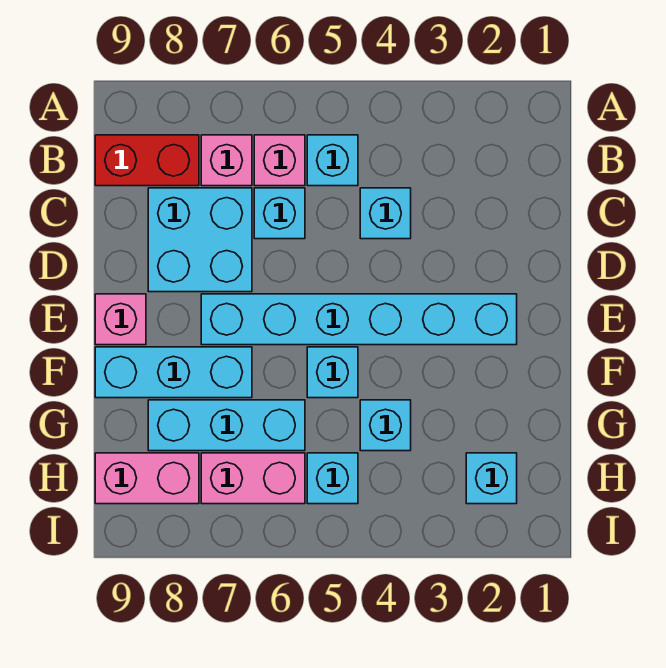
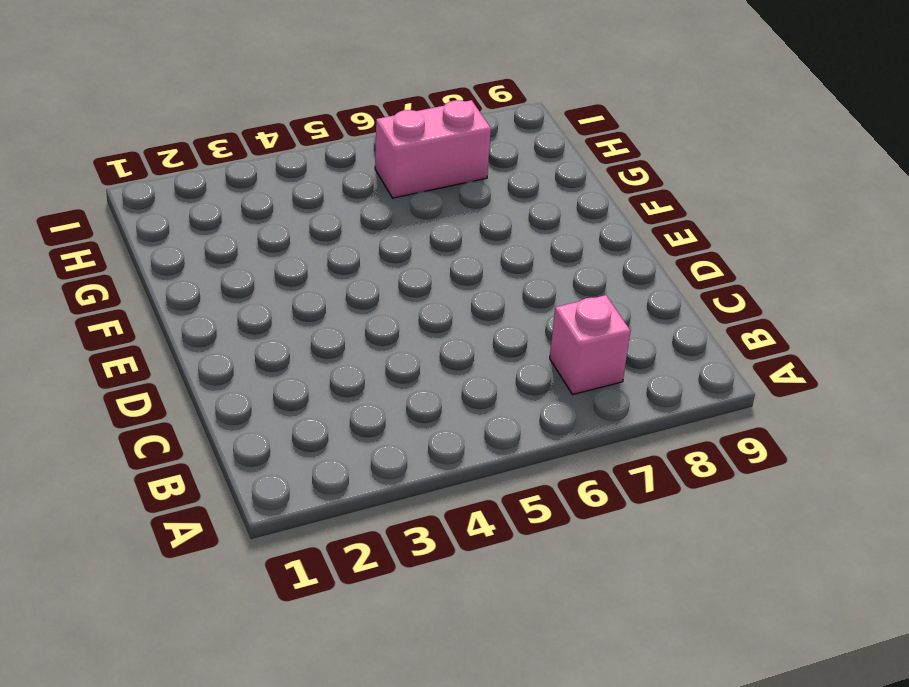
none -> cyan 1x1 brick [307,135,358,186]
none -> pink 1x1 brick [254,135,305,186]
none -> red 1x2 brick [95,135,199,186]

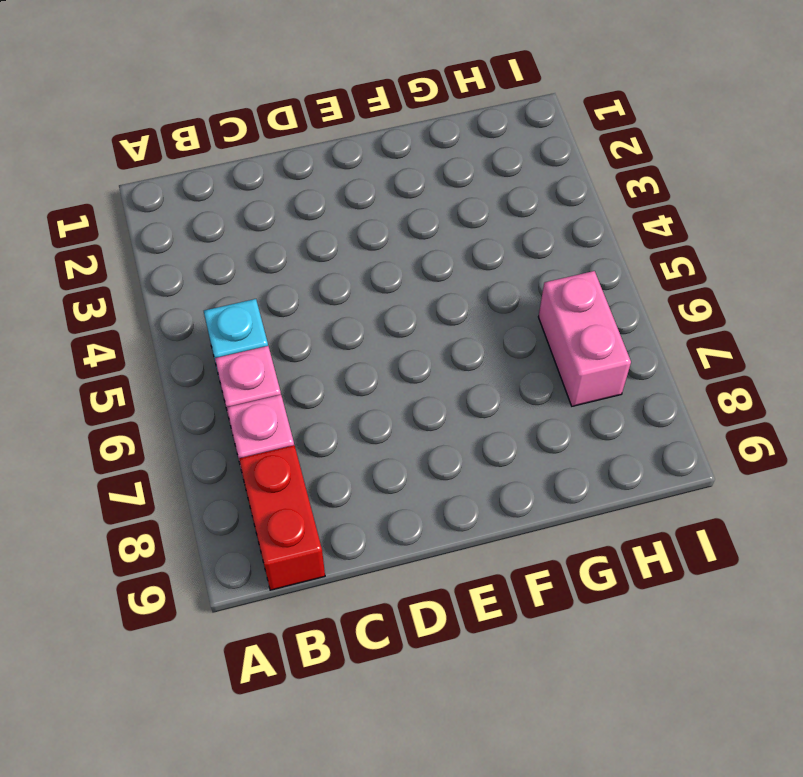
none -> cyan 1x1 brick [360,188,411,239]
none -> cyan 1x1 brick [254,188,305,239]
none -> cyan 2x2 brick [148,188,252,292]

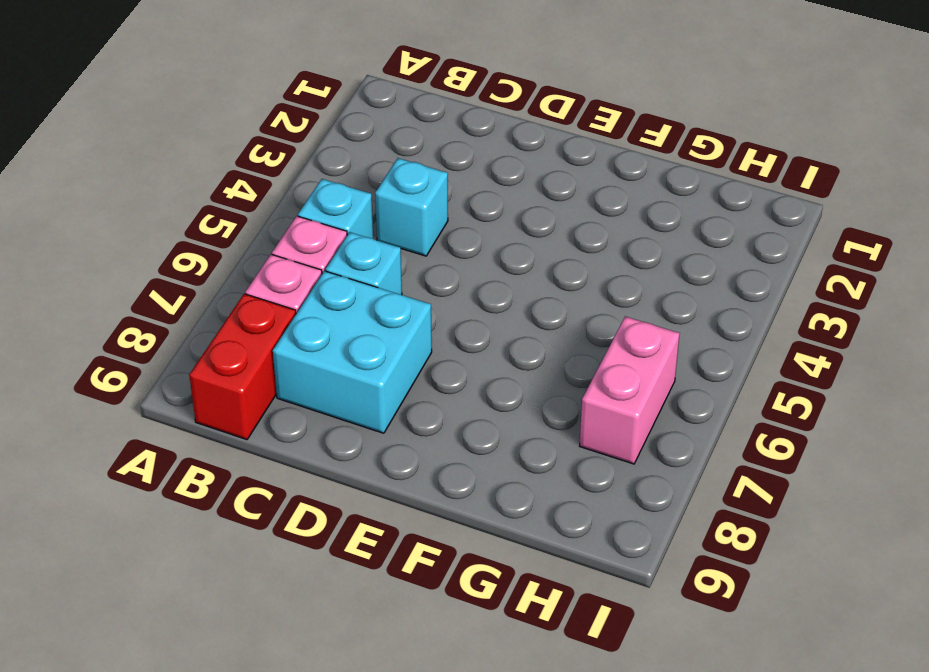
none -> cyan 1x6 brick [201,294,517,345]
none -> pink 1x1 brick [95,294,146,345]
none -> cyan 1x1 brick [307,347,358,398]

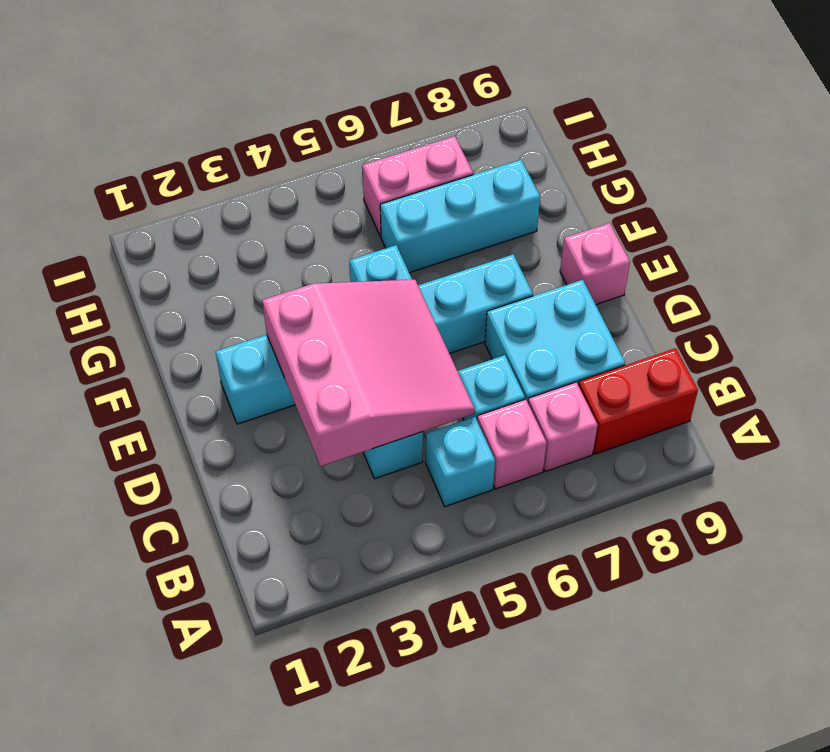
pink 3x3 slope [262,280,474,466] -> none
none -> cyan 1x3 brick [95,347,252,398]
none -> cyan 1x1 brick [360,400,411,451]
none -> cyan 1x1 brick [466,453,517,504]

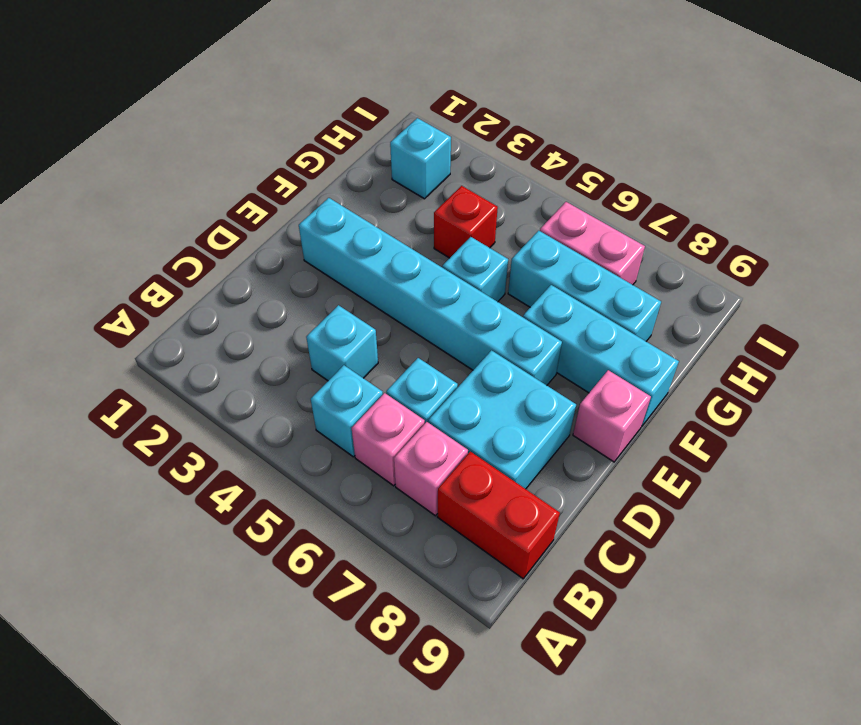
red 1x1 brick [434,186,498,258] -> cyan 1x1 brick [360,400,411,451]
none -> cyan 1x1 brick [307,453,358,504]
none -> pink 1x2 brick [95,453,199,504]

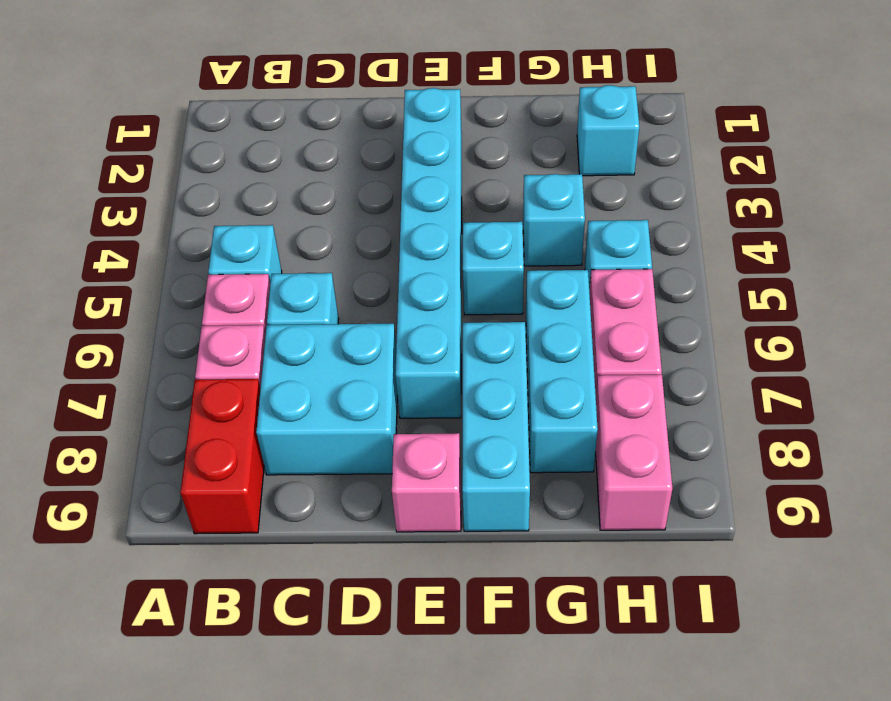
none -> cyan 1x1 brick [360,188,411,239]

